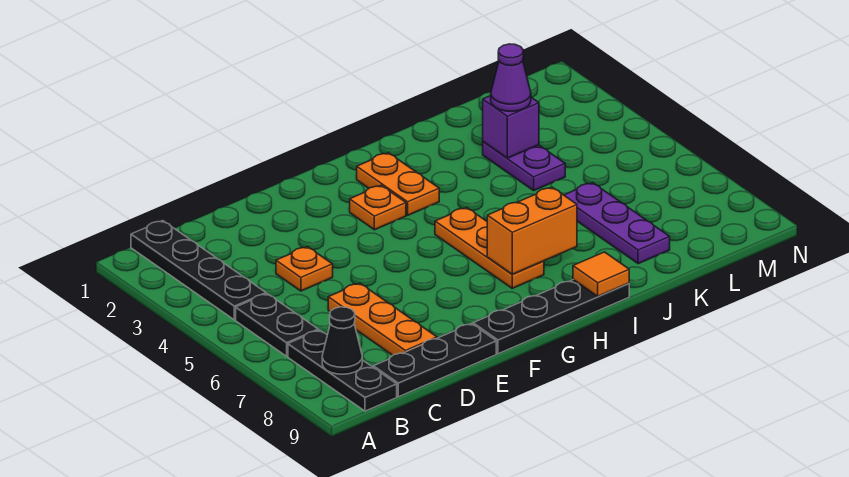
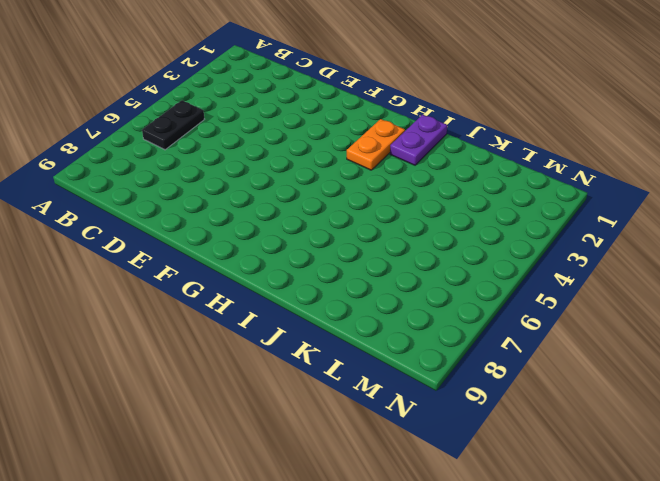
purple 1x2 plate [390,115,447,165] -> purple 1x2 plate moved to [483,142,565,191]
none -> black 1x4 plate [131,221,266,320]
none -> black 1x3 plate [288,330,397,411]
none -> black 1x3 plate [373,324,496,397]

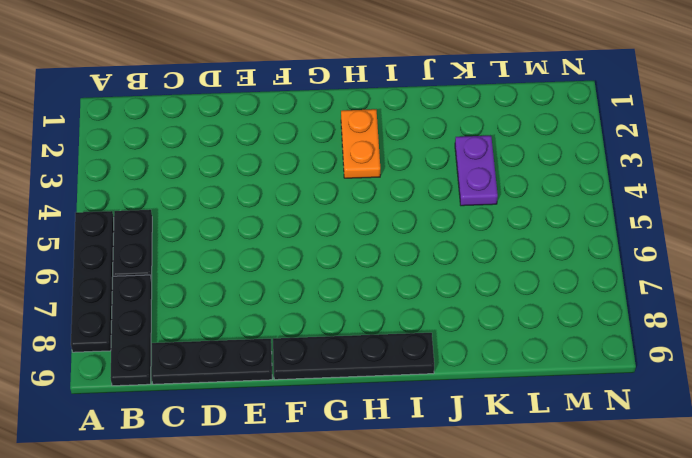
black 1x4 plate [71,211,114,352] -> black 1x4 plate moved to [131,221,266,320]
none -> orange 1x1 plate [276,247,333,291]
none -> orange 1x3 plate [328,283,437,355]
none -> orange 1x1 plate [350,185,406,230]

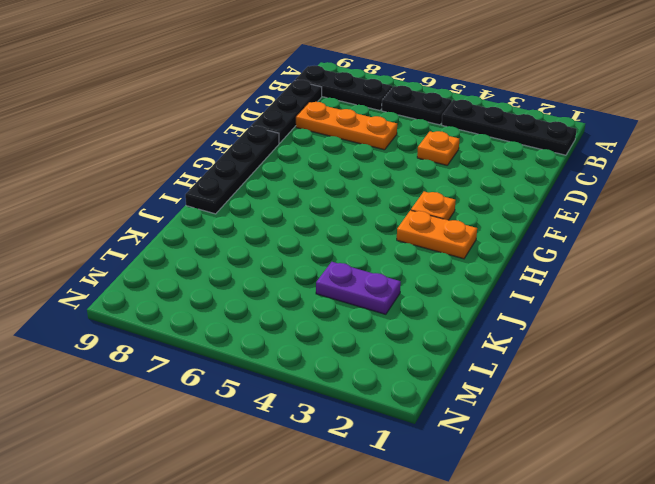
none -> orange 1x3 plate [435,207,544,288]
none -> purple 1x3 plate [564,183,670,264]
none -> black 1x1 cone [322,307,362,374]

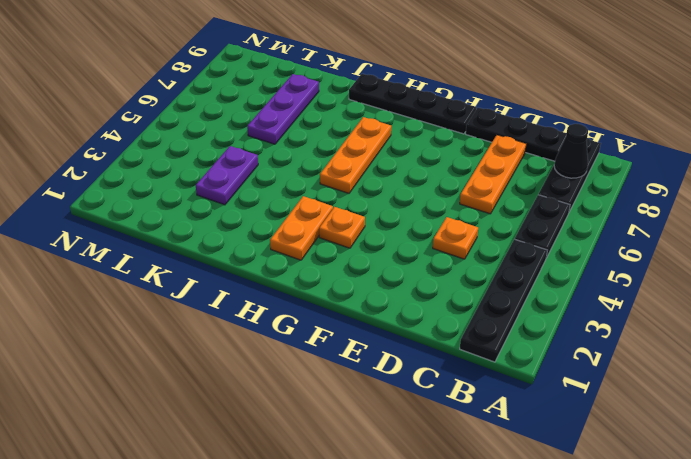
none -> orange 1x2 brick [487,187,577,274]
none -> orange 1x1 tile [573,252,629,297]
none -> purple 1x1 brick [483,96,539,158]

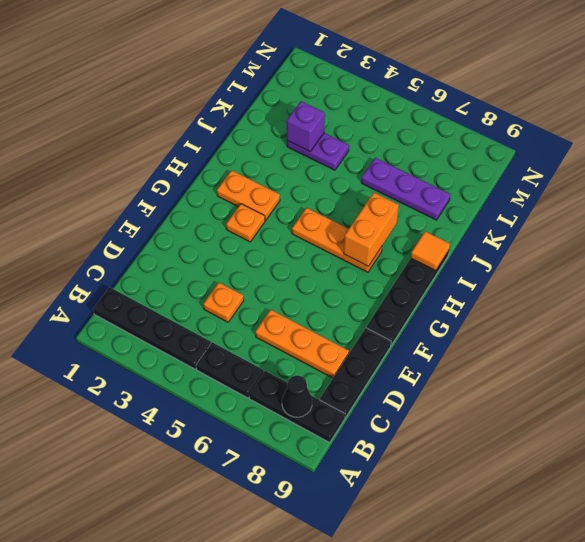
none -> purple 1x1 cone [491,44,531,111]

